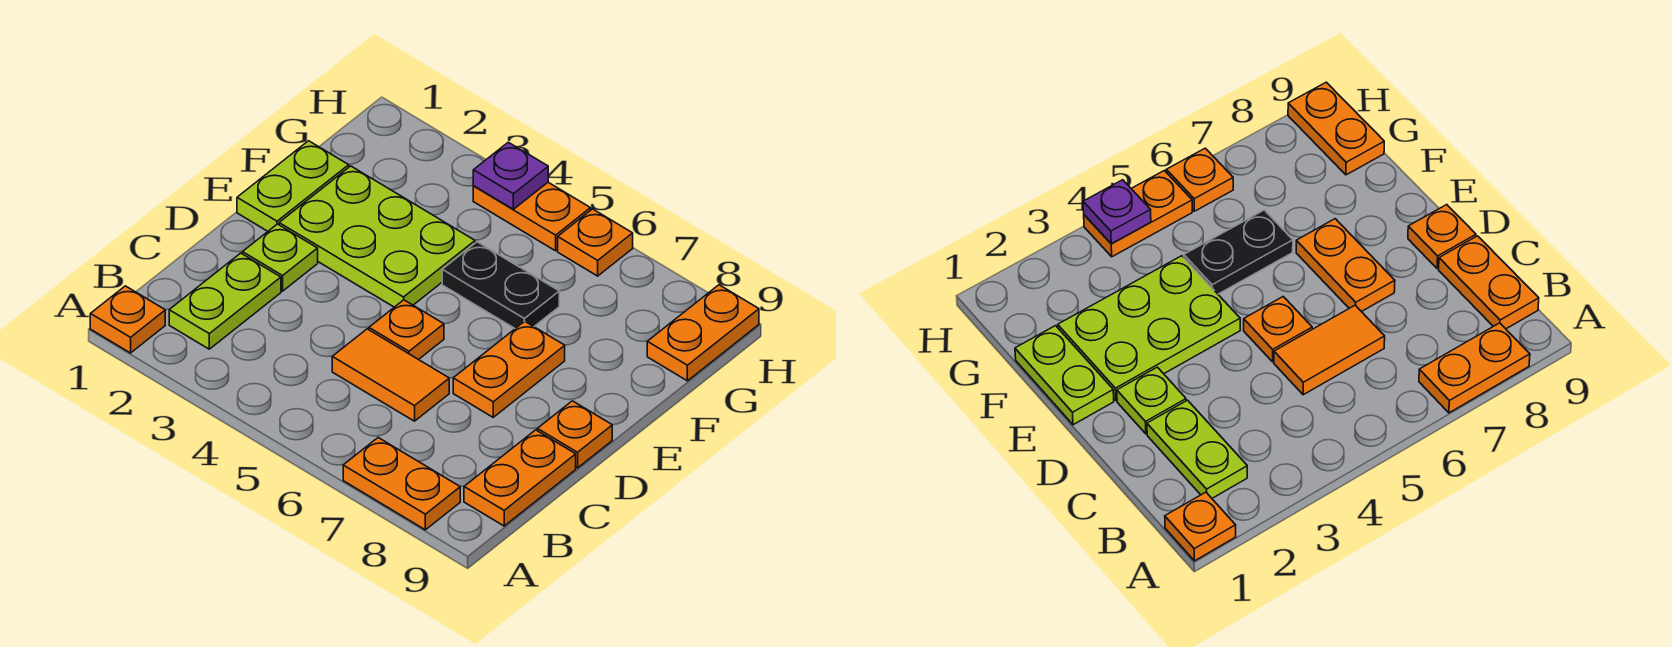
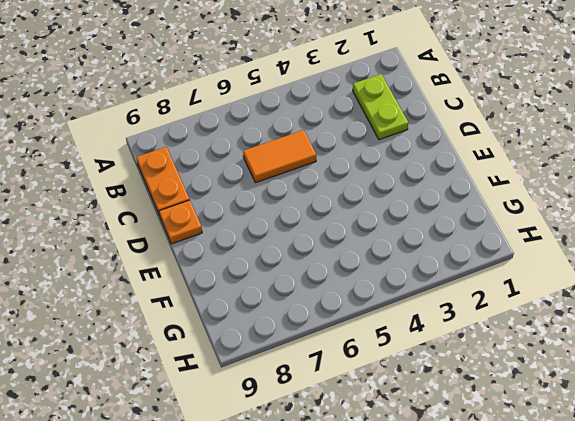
none -> orange 1x1 plate [90,286,165,353]
none -> orange 1x2 plate [343,438,460,530]
none -> lime 1x1 plate [243,224,318,291]

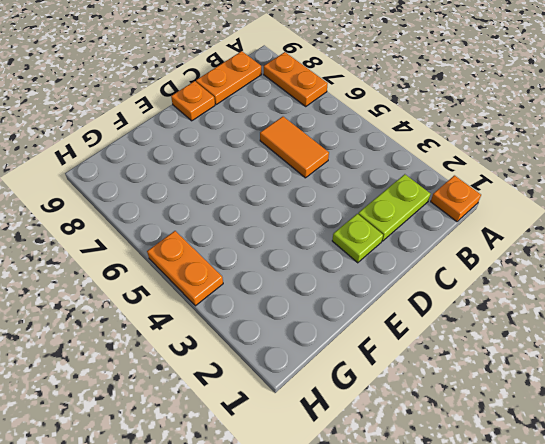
none -> orange 1x1 plate [369,300,444,360]
none -> orange 1x2 plate [453,321,565,417]
none -> lime 1x2 plate [237,141,349,231]

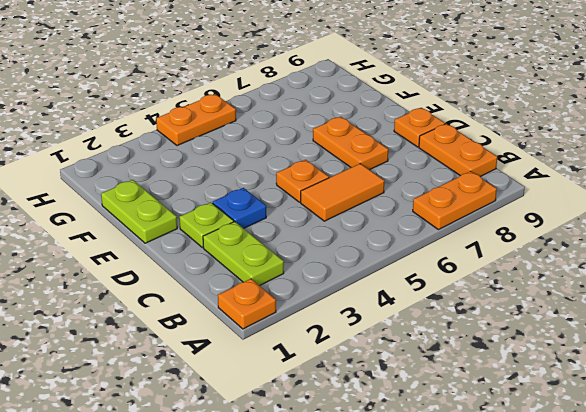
blue 1x1 plate [213,188,266,228] -> none
none -> lime 2x3 plate [279,166,475,307]
none -> black 1x2 plate [442,242,559,329]
none -> orange 1x2 plate [647,285,759,381]

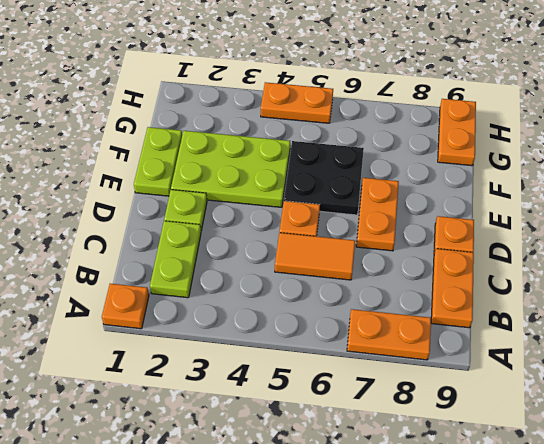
black 2x2 plate [284,141,364,215] -> black 1x2 plate [442,242,559,329]
none -> orange 1x1 plate [558,209,633,276]
none -> purple 1x1 plate [473,142,548,209]

